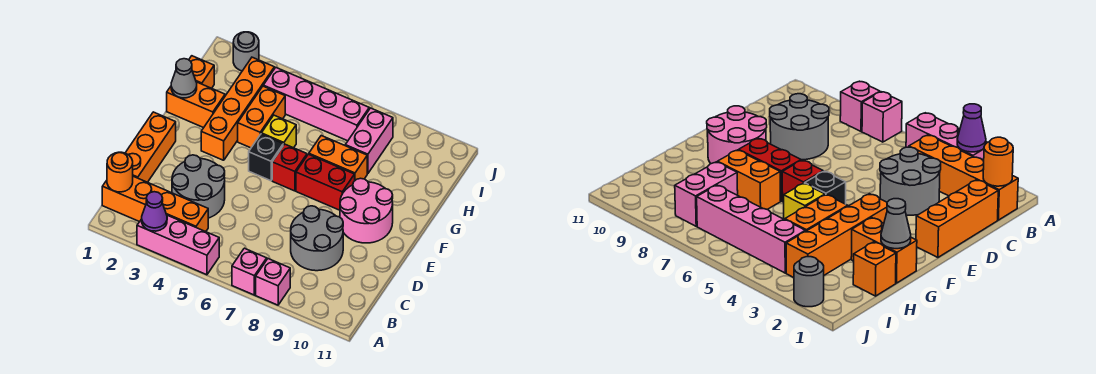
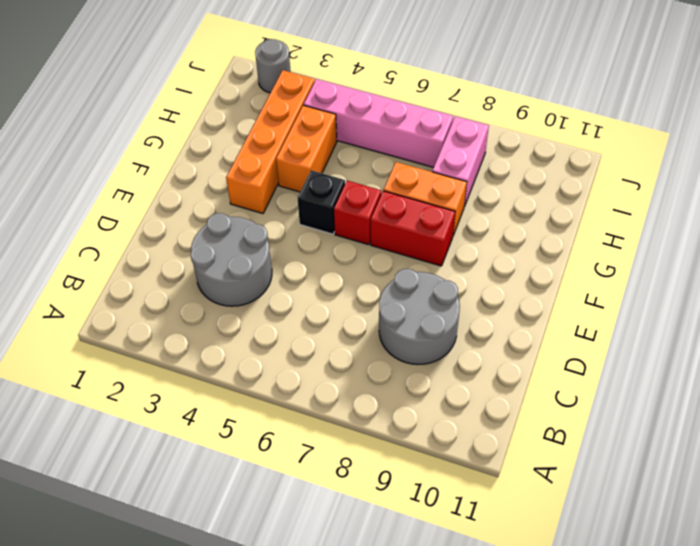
none -> pink 1x3 brick [137,215,219,275]
none -> pink 1x1 brick [232,248,267,295]
none -> pink 1x1 brick [256,259,290,305]

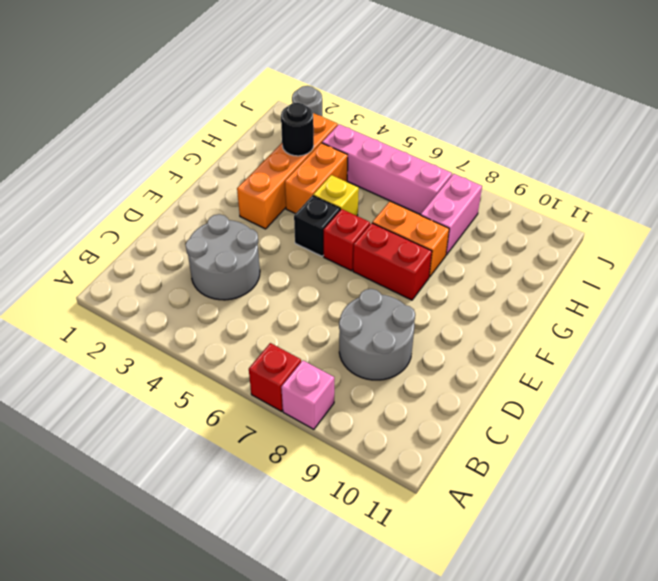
red 1x1 brick [249,343,301,411] -> pink 1x1 brick [232,248,267,295]
black 1x1 round brick [281,103,314,156] -> none
none -> pink 1x3 brick [137,215,219,275]
none -> orange 1x4 brick [102,176,208,232]
none -> orange 1x3 brick [126,112,176,182]

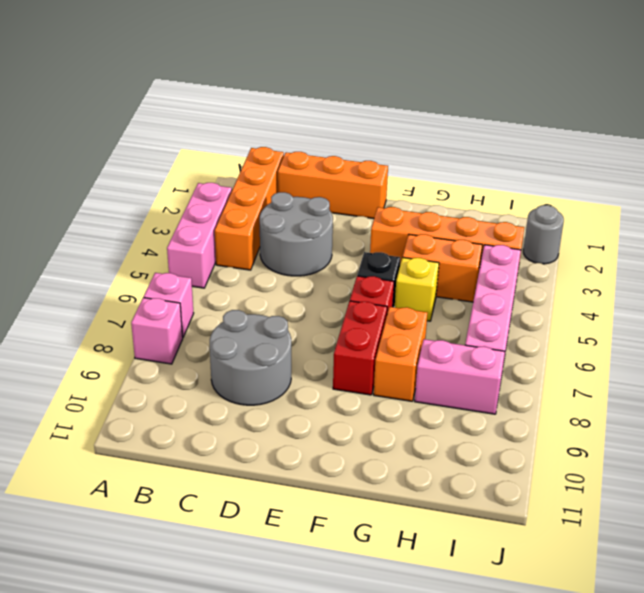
none -> pink 2x2 round brick [340,178,393,243]
none -> orange 1x2 brick [167,82,225,128]
none -> orange 1x1 brick [189,56,214,88]

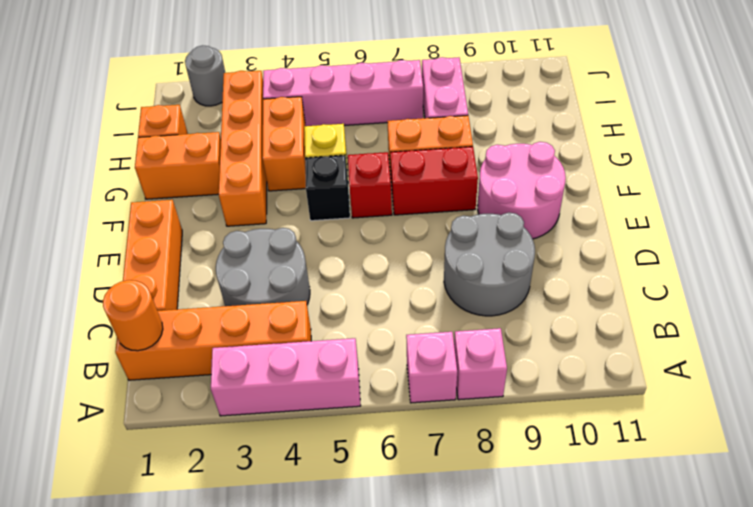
none -> purple 1x1 cone [142,192,167,231]
none -> grey 1x1 cone [171,59,197,98]

